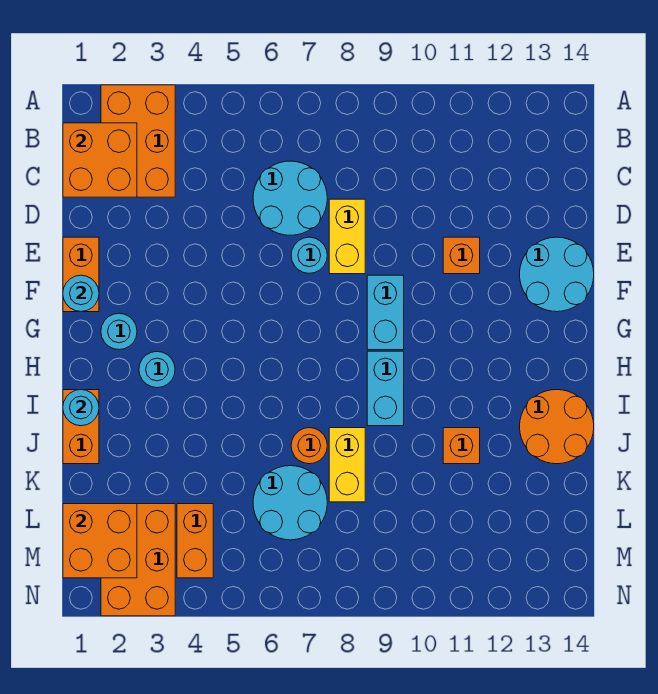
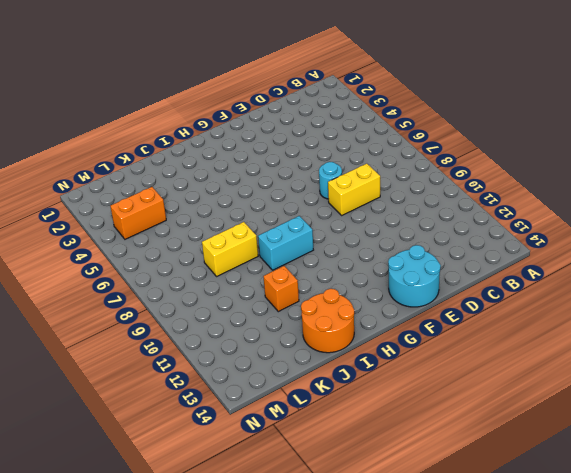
none -> orange 2x3 brick [101,85,175,197]
none -> cyan 2x2 round brick [253,161,327,235]
none -> orange 1x2 brick [63,237,99,312]

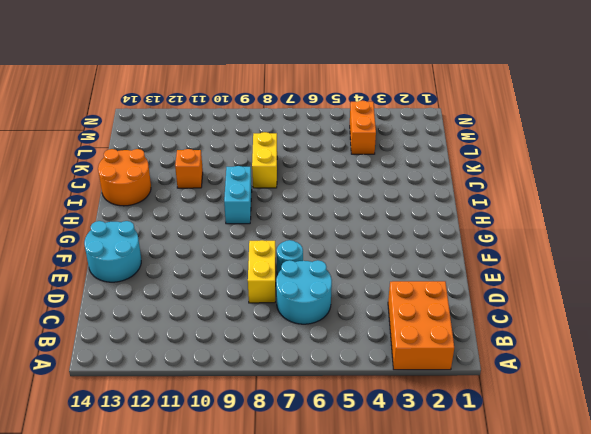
none -> orange 1x2 brick [63,237,99,312]
none -> orange 1x1 brick [443,237,480,274]
none -> cyan 1x2 brick [367,275,404,350]

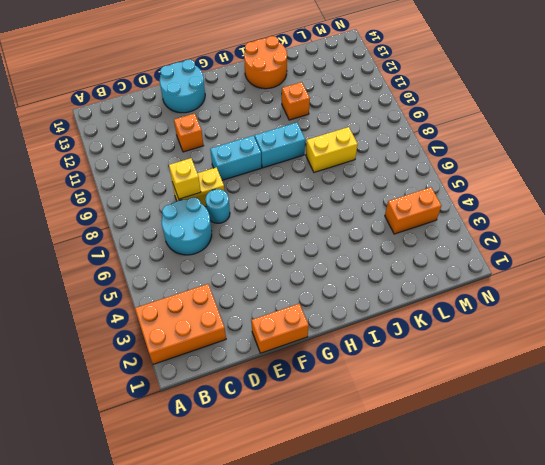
yellow 1x1 brick [169,158,201,199] -> none
none -> cyan 1x1 round brick [101,313,137,350]
none -> cyan 1x1 round brick [139,352,175,388]
none -> orange 1x2 brick [63,390,99,464]

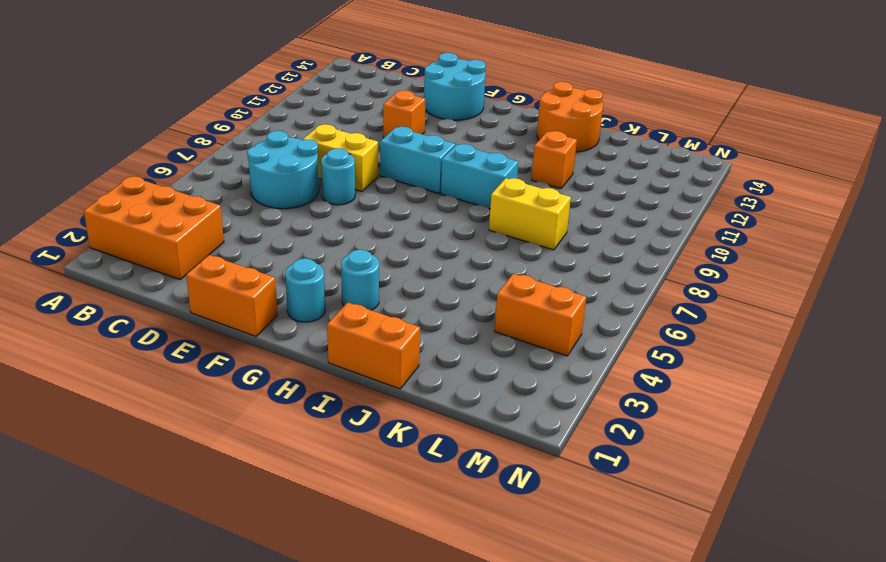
none -> orange 1x1 round brick [291,428,327,464]
none -> cyan 2x2 round brick [253,466,327,540]
none -> orange 2x3 brick [101,504,175,616]

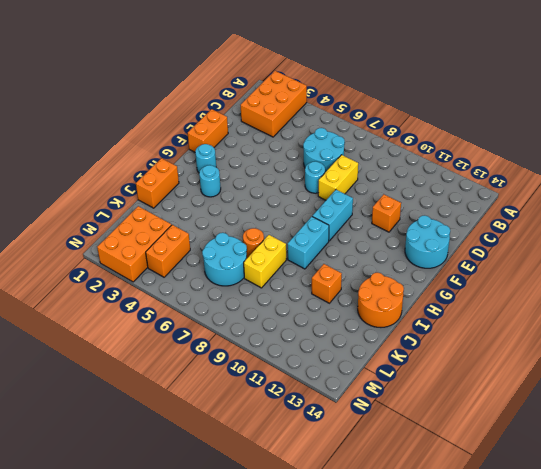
none -> orange 2x2 brick [63,123,137,197]
none -> cyan 1x1 round brick [63,275,99,312]
none -> cyan 1x1 round brick [63,390,99,426]

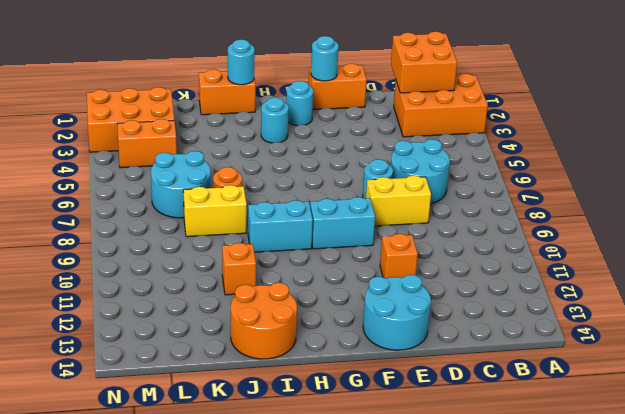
none -> orange 2x2 brick [63,504,137,578]

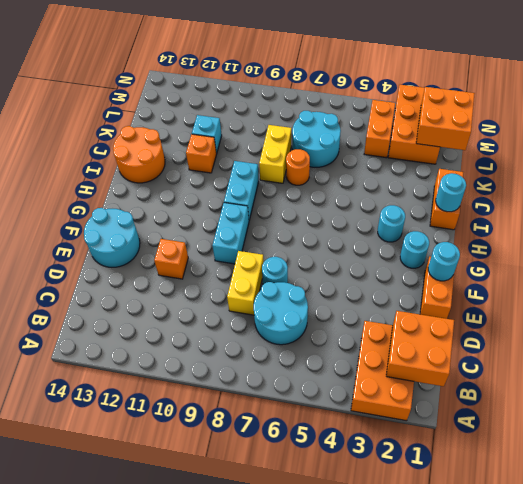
cyan 1x1 brick [192,115,222,153] -> none

